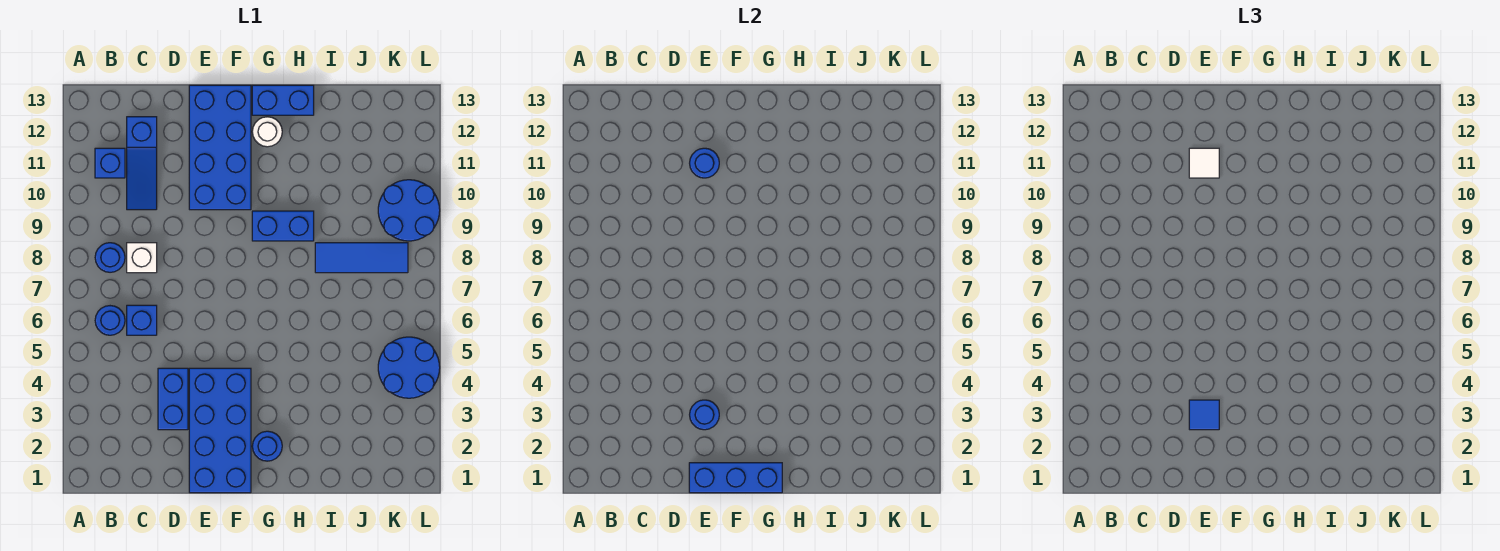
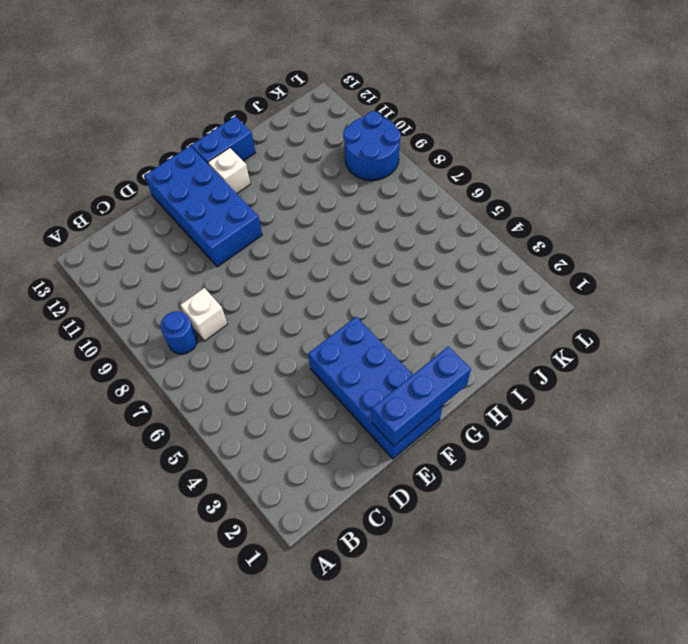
white 1x1 brick [208,148,250,193] -> white 1x1 round brick [252,117,282,147]
none -> blue 1x1 round brick [95,306,125,335]
none -> blue 1x1 brick [95,148,125,178]
none -> blue 1x1 brick [127,305,157,335]

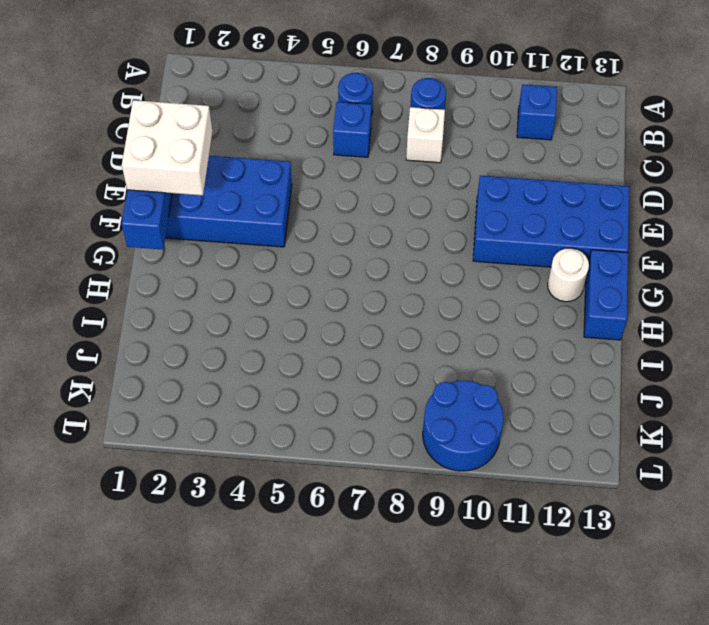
white 2x2 brick [122,100,212,196] -> none
none -> blue 1x3 slope [127,117,157,210]
none -> blue 1x2 brick [158,368,188,430]
none -> blue 1x1 round brick [252,431,282,461]

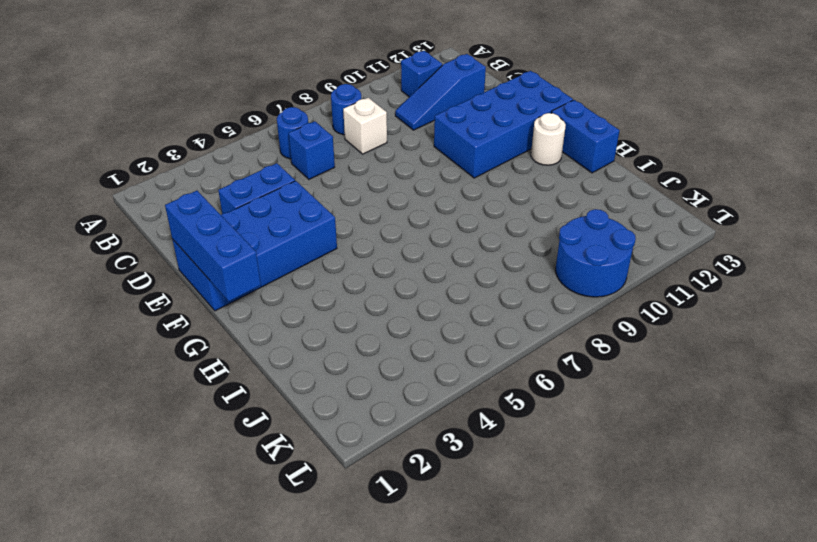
none -> blue 1x1 round brick [252,431,282,461]
none -> blue 1x2 brick [252,211,314,241]
none -> blue 1x3 tile [315,243,408,273]

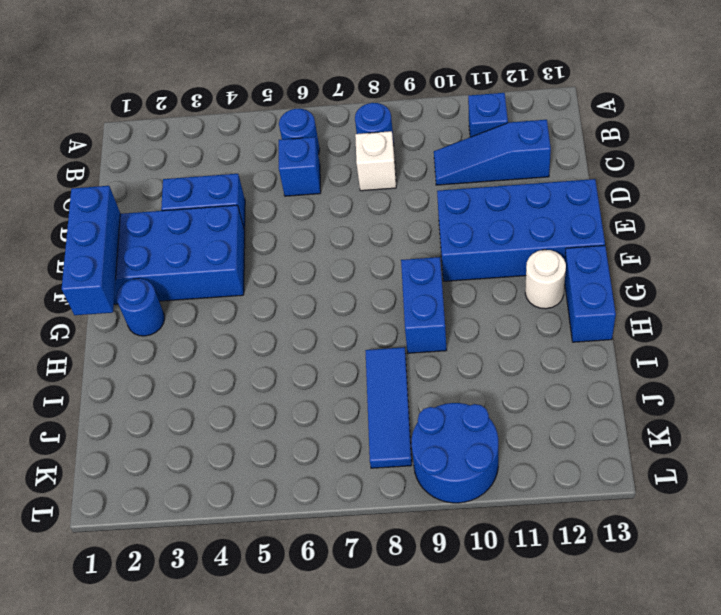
none -> blue 2x2 round brick [378,337,440,398]
none -> blue 1x1 round brick [690,400,719,430]
none -> blue 1x1 round brick [690,148,719,178]

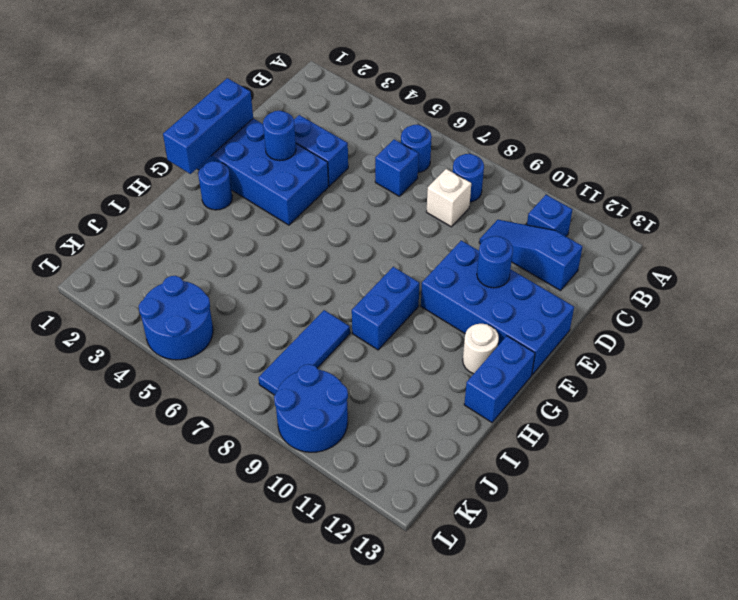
none -> blue 1x1 tile [1189,400,1219,430]
none -> white 1x1 tile [1189,148,1219,178]

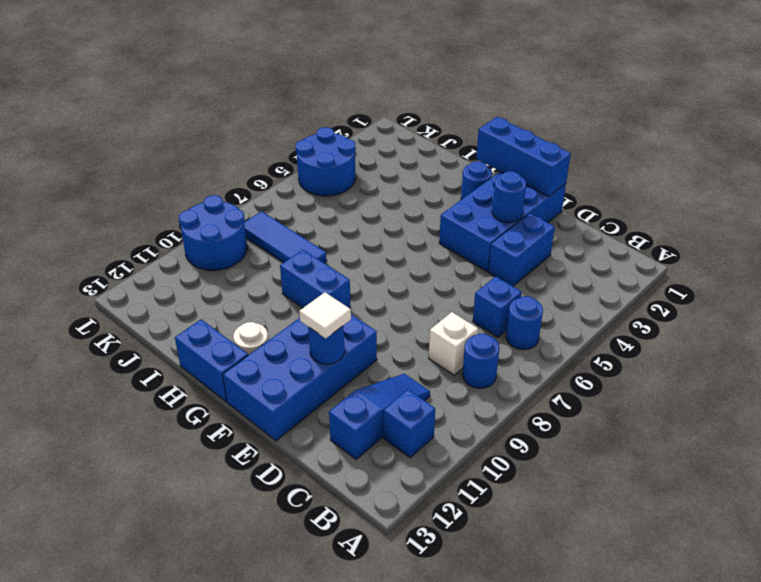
none -> blue 1x1 tile [1189,400,1219,430]

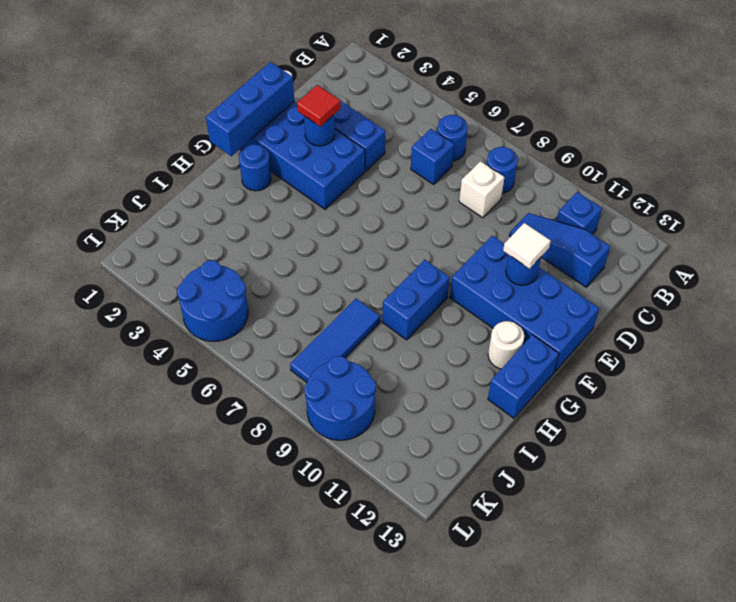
red 1x1 tile [297,85,341,126] -> blue 1x1 tile [1189,400,1219,430]

